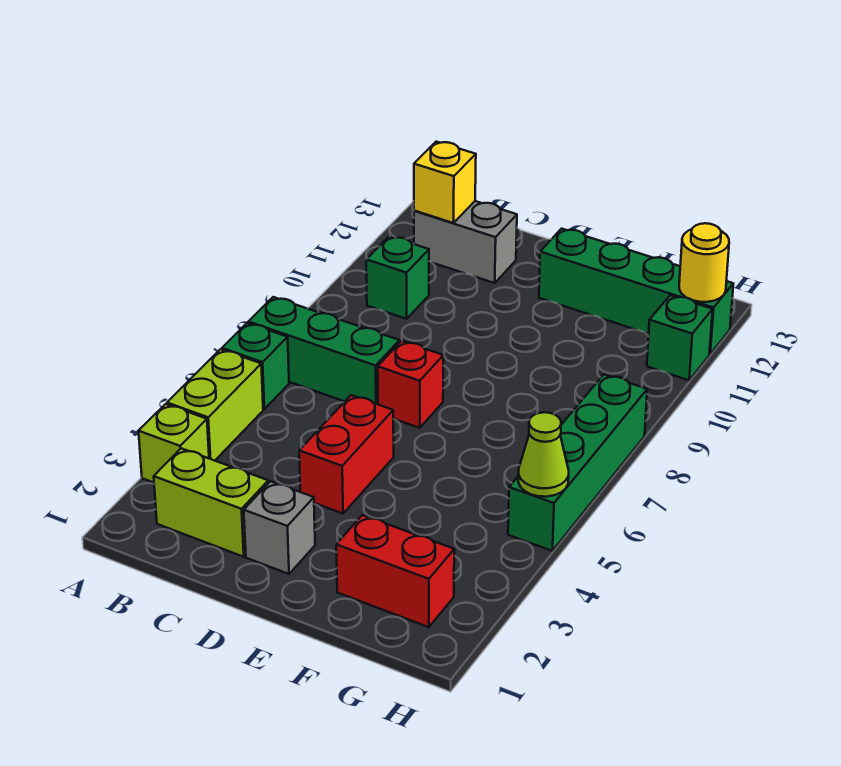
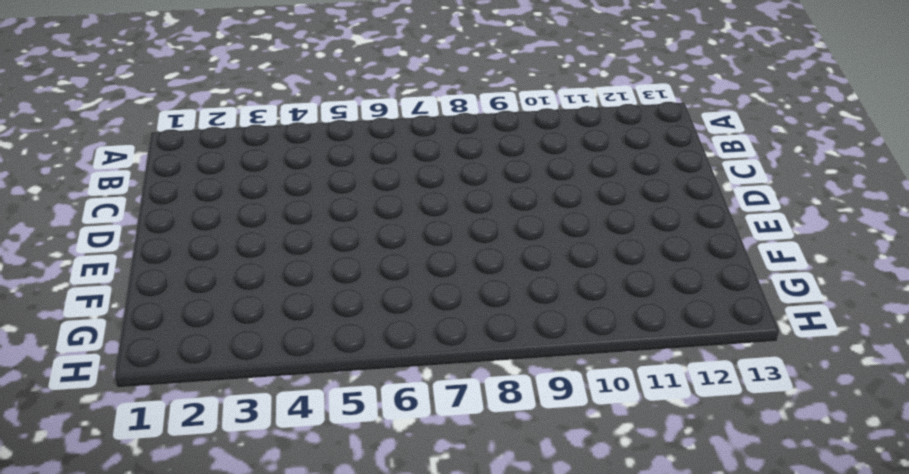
none -> lime 1x1 brick [139,404,209,483]
none -> lime 1x2 brick [167,349,263,461]
none -> green 1x1 brick [222,323,289,409]

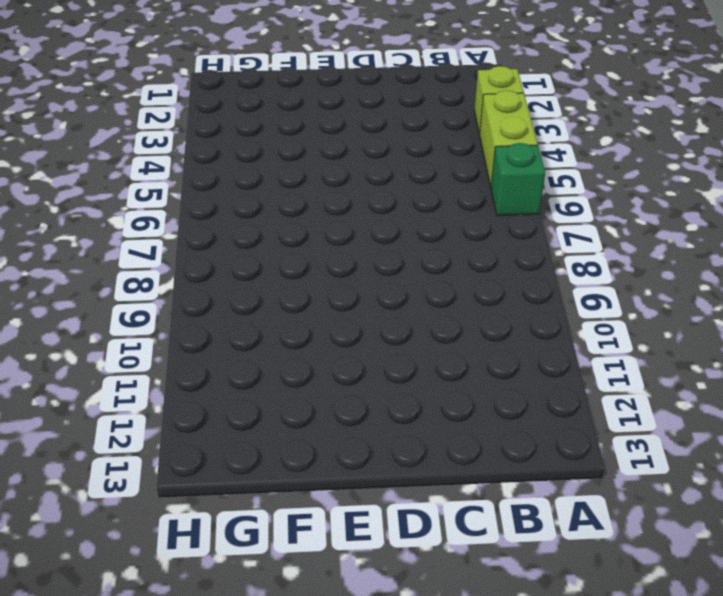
none -> green 1x3 brick [248,297,400,404]
none -> lime 1x2 brick [154,448,268,557]
none -> green 1x1 brick [366,236,429,319]

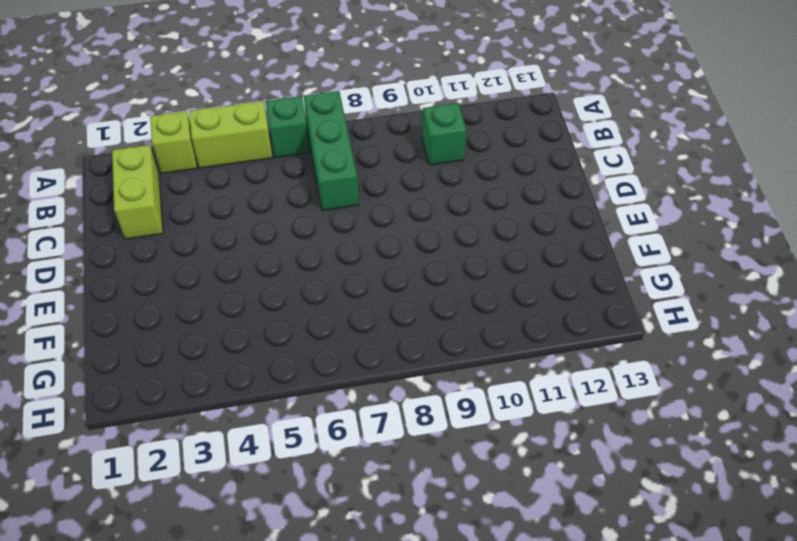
none -> grey 1x2 brick [414,201,517,283]
none -> grey 1x1 brick [244,481,315,574]
none -> red 1x2 brick [299,395,394,513]

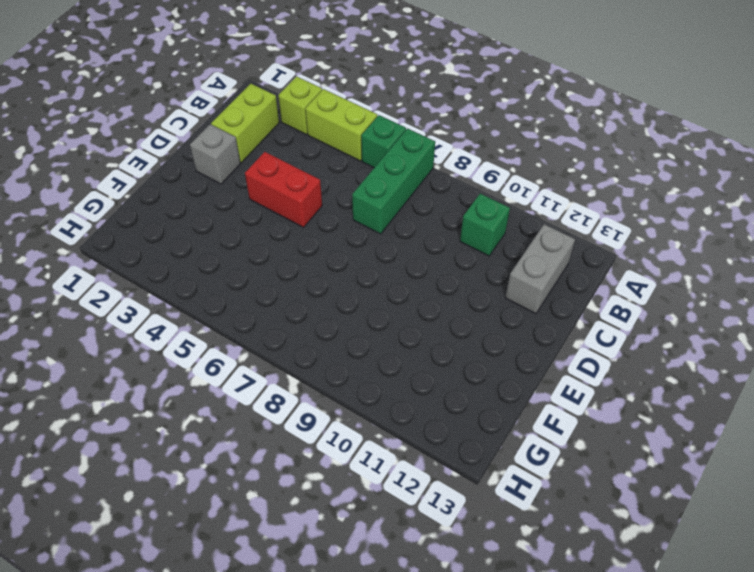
none -> red 1x1 brick [378,341,443,428]
none -> green 1x4 brick [539,229,733,354]
none -> red 1x2 brick [336,515,454,627]

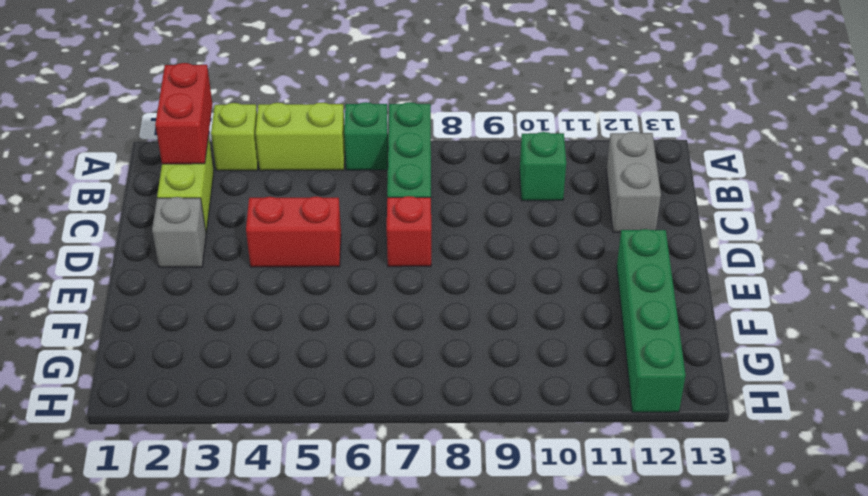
red 1x2 brick [155,63,212,164] -> red 1x2 brick moved to [336,515,454,627]
none -> green 1x4 brick [508,375,647,551]
none -> green 1x1 brick [647,295,713,380]
none -> yellow 1x1 brick [414,142,476,223]

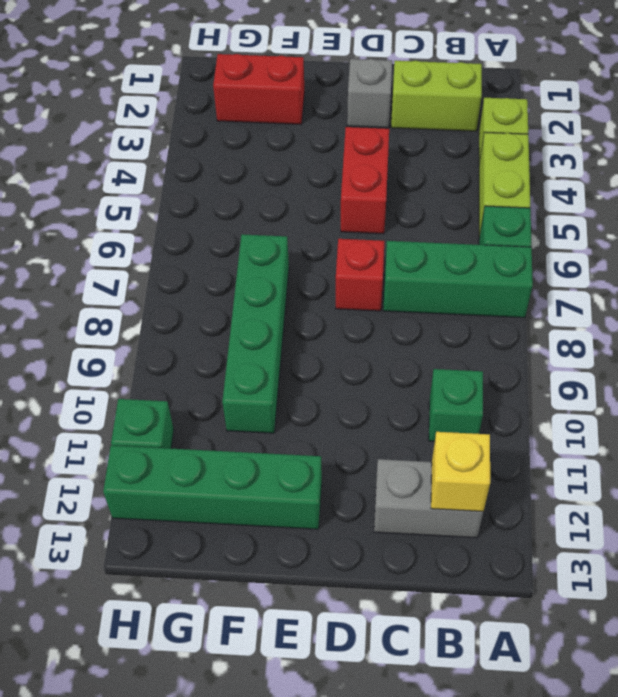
green 1x4 brick [222,234,289,433] -> green 1x4 brick moved to [508,375,647,551]
none -> lime 1x1 cone [518,412,569,497]
none -> yellow 1x1 round brick [679,223,729,302]

